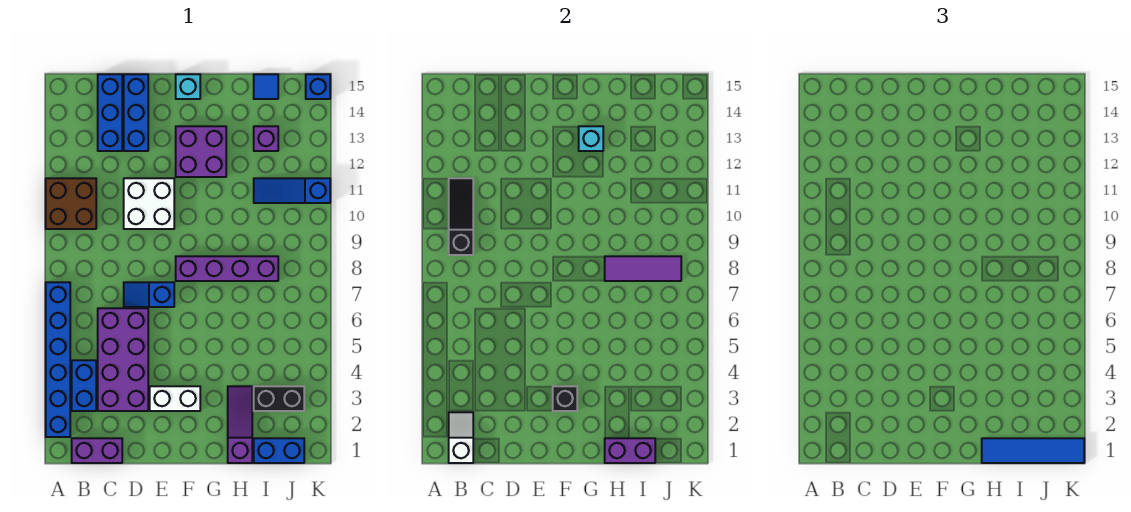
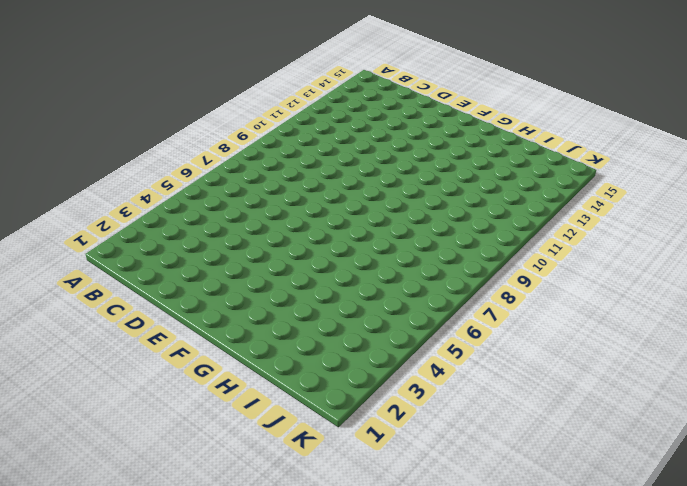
none -> blue 1x6 brick [46,282,70,437]
none -> brown 2x2 brick [46,178,96,229]
none -> purple 1x2 brick [72,438,122,463]

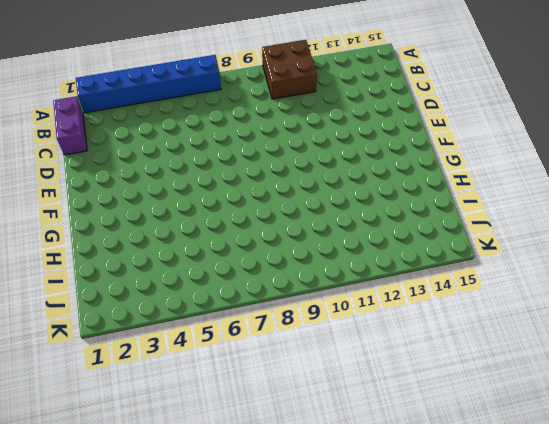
none -> blue 1x2 brick [72,360,96,411]
none -> purple 2x4 brick [98,308,148,411]
none -> blue 1x3 brick [98,74,122,151]

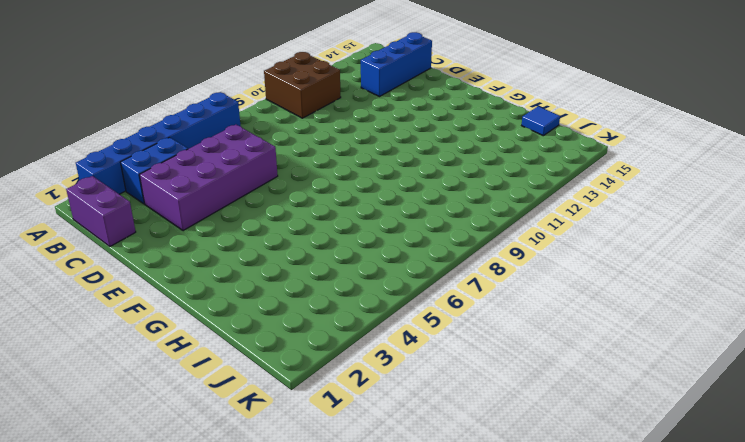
none -> blue 1x2 slope [124,282,174,307]
none -> white 2x2 brick [124,178,174,229]
none -> blue 1x3 brick [124,74,148,151]

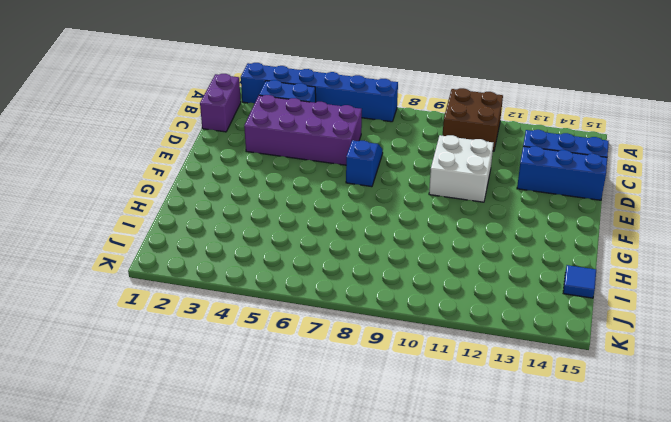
none -> white 1x2 brick [150,386,200,411]
none -> purple 1x4 brick [176,256,278,281]
none -> purple 2x2 brick [176,126,226,177]

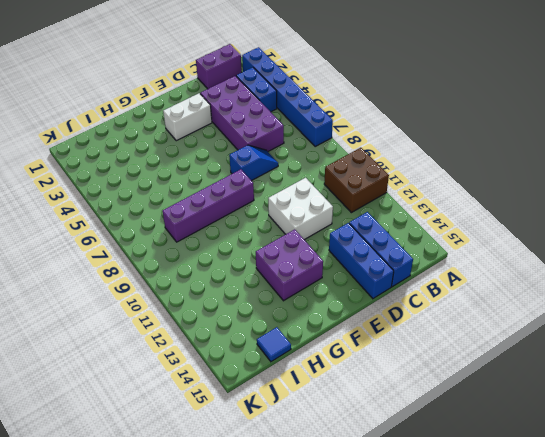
none -> cyan 1x1 brick [176,74,200,99]
none -> purple 1x3 slope [228,386,252,463]
none -> blue 1x2 brick [254,438,304,463]

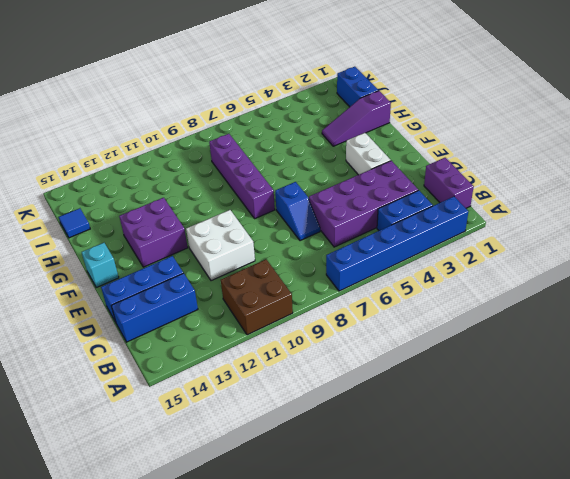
none -> black 1x2 brick [254,386,304,411]
none -> blue 1x3 slope [254,178,330,203]
none -> purple 1x1 brick [254,126,278,151]

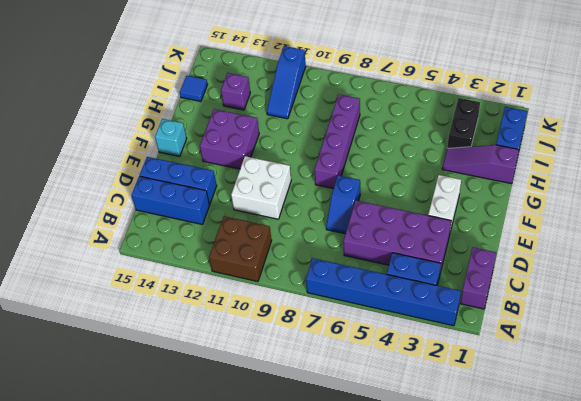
none -> blue 1x1 brick [306,74,330,99]
none -> white 1x2 slope [449,412,473,463]
none -> black 1x3 slope [449,178,473,255]

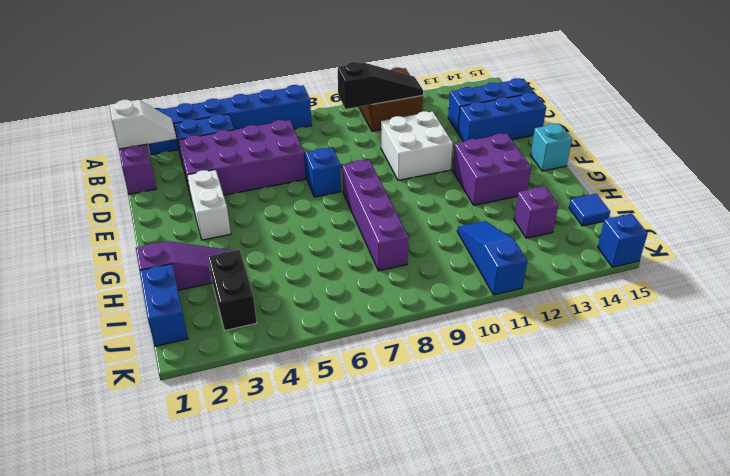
none -> black 1x1 brick [553,386,577,411]
none -> cyan 1x1 brick [579,126,603,151]
none -> purple 1x2 brick [605,438,655,463]

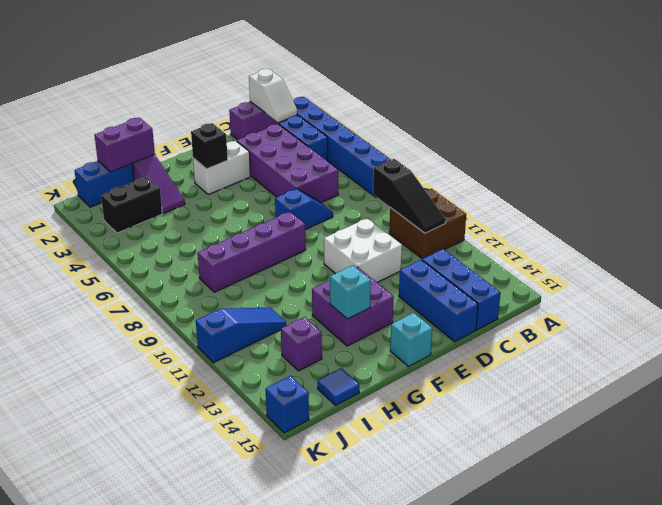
none -> purple 1x3 tile [605,256,681,281]
none -> blue 1x4 tile [982,438,1084,463]

